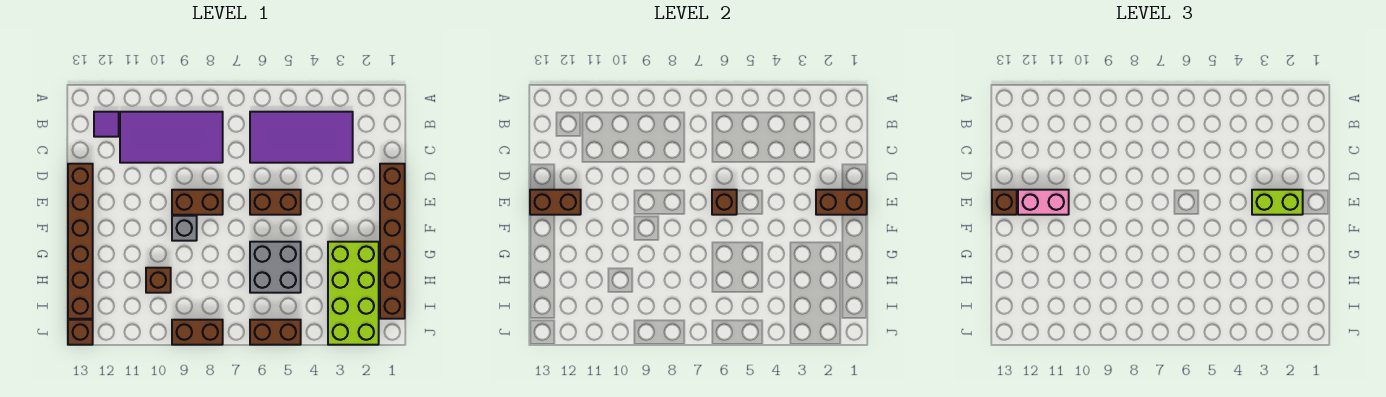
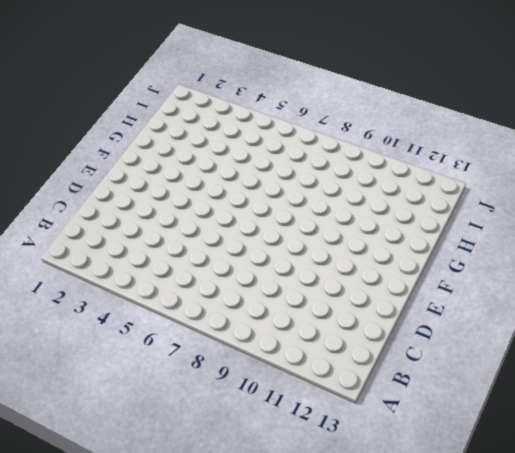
none -> purple 2x4 tile [250,112,353,163]
none -> purple 2x4 tile [120,112,223,163]
none -> purple 1x1 tile [94,112,119,137]

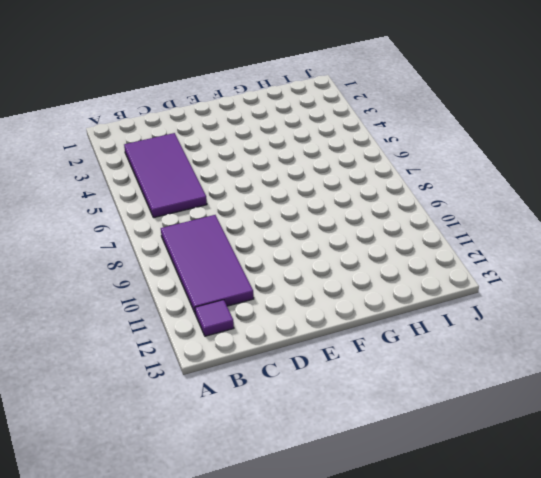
none -> brown 1x6 brick [380,164,405,319]
none -> brown 1x6 brick [68,164,93,319]
none -> brown 1x2 brick [250,190,301,215]

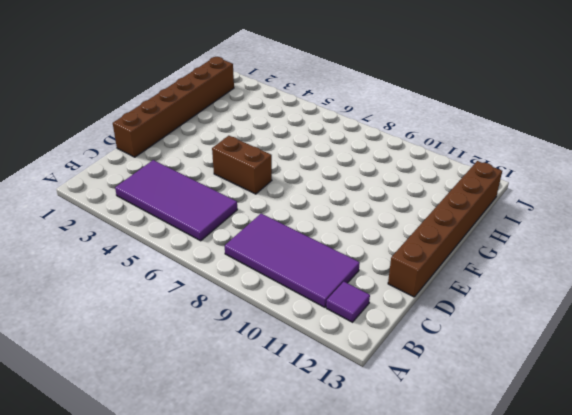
none -> brown 1x2 brick [172,190,223,215]
none -> grey 1x1 brick [172,216,197,241]
none -> lime 2x4 brick [328,242,379,345]

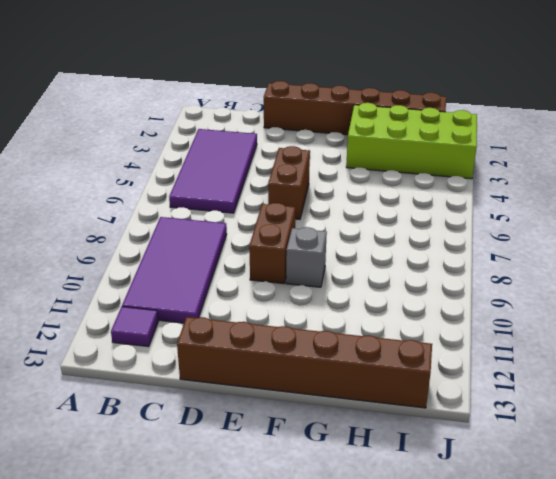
none -> grey 2x2 brick [250,242,301,293]
none -> brown 1x1 brick [146,268,171,293]
none -> brown 1x2 brick [250,320,301,345]

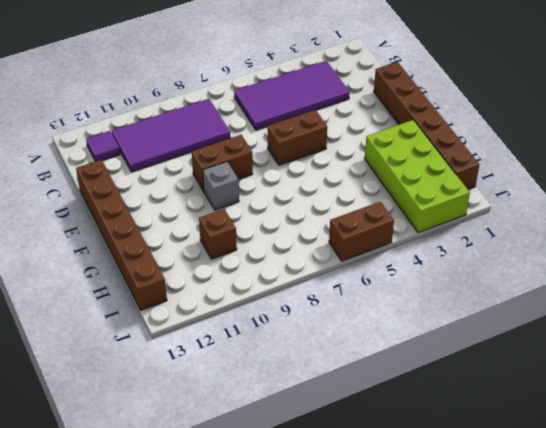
none -> grey 2x2 brick [250,242,301,293]
none -> brown 1x2 brick [172,320,223,345]
none -> brown 1x1 brick [68,320,93,345]

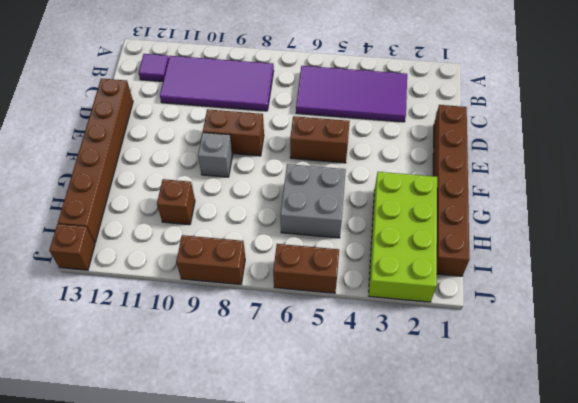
none -> brown 1x2 brick [816,190,867,215]
none -> brown 1x1 brick [712,190,737,215]
none -> brown 1x2 brick [530,190,581,215]

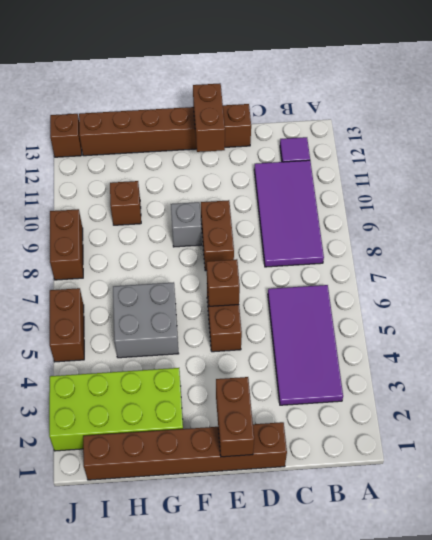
none -> lime 1x2 brick [1252,190,1303,215]
none -> pink 1x2 brick [1018,190,1069,215]
none -> brown 1x1 brick [992,190,1017,215]

